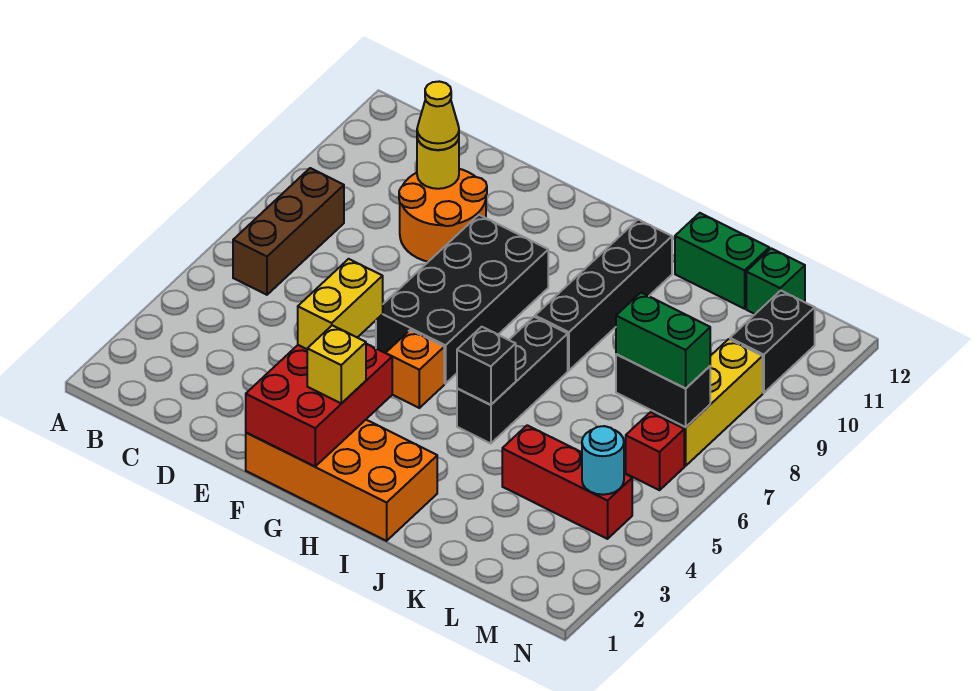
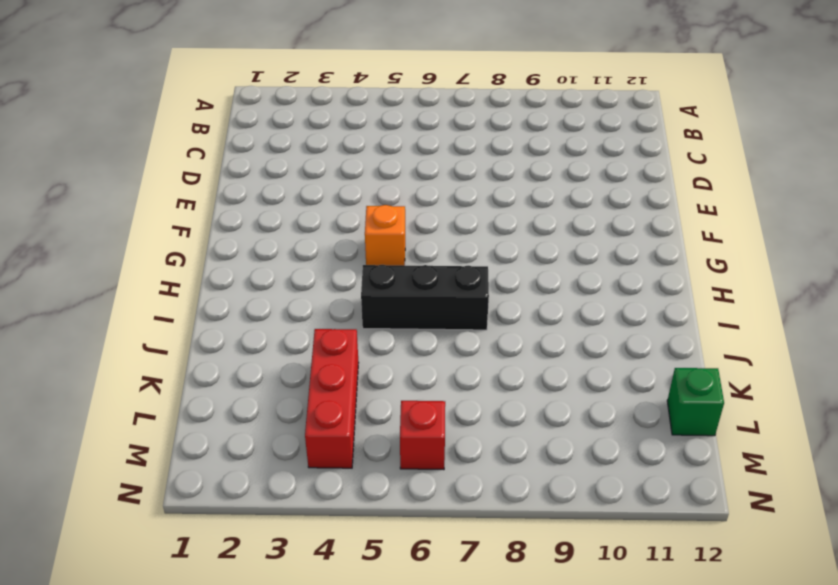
none -> brown 1x3 brick [233,168,344,295]
none -> orange 2x2 round brick [399,169,487,262]
none -> orange 2x4 brick [246,420,437,541]

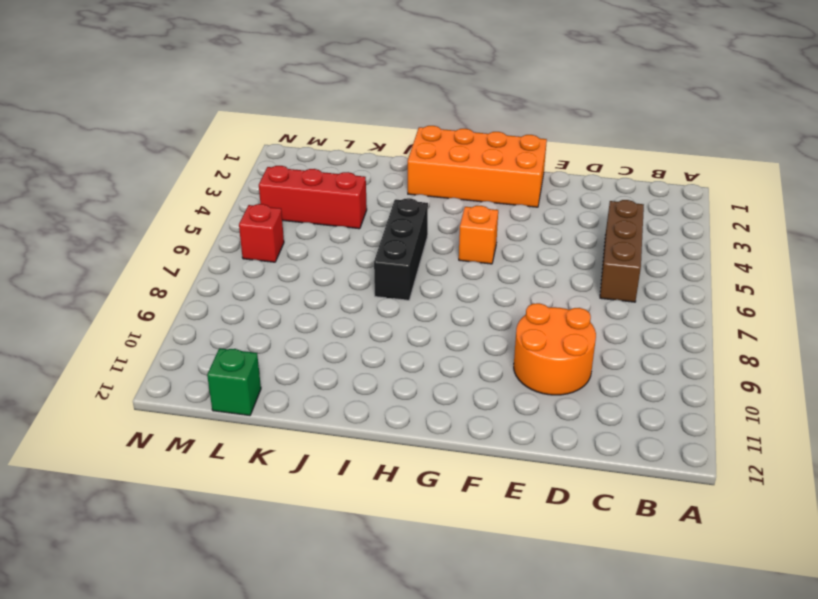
brown 1x3 brick [600,200,644,302] -> brown 1x3 brick moved to [233,168,344,295]
none -> black 2x4 brick [376,215,548,384]
none -> black 1x4 brick [535,220,672,370]
none -> green 1x2 brick [675,213,769,309]

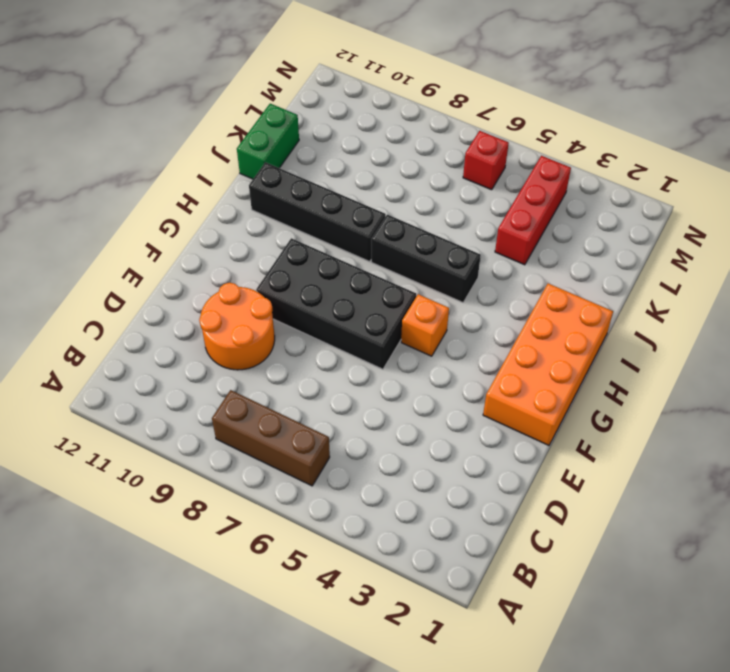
none -> green 1x1 brick [746,248,805,314]
none -> yellow 1x3 brick [652,339,763,466]
none -> black 1x2 brick [730,291,815,393]

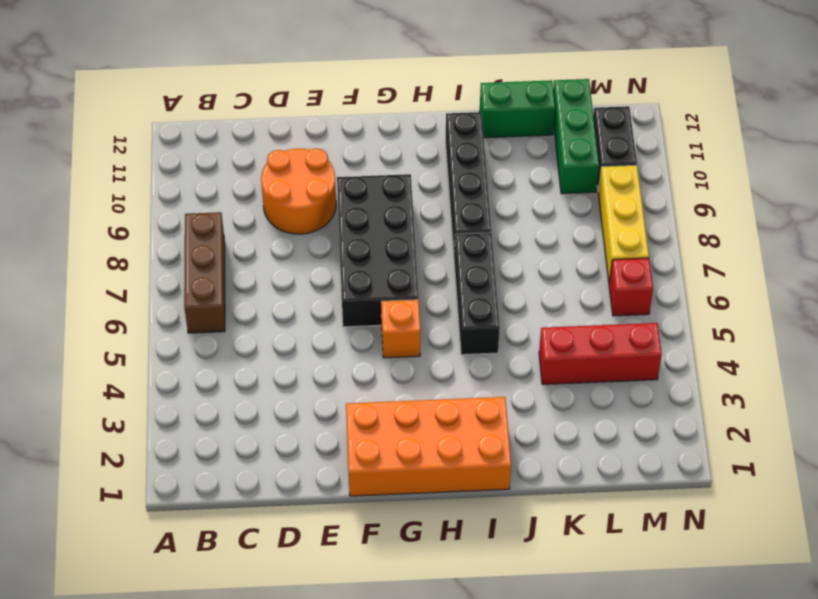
green 1x3 brick [553,79,599,194] -> green 1x1 brick [746,248,805,314]
none -> yellow 1x1 round brick [417,138,459,189]
none -> red 2x3 brick [246,344,392,467]
none -> black 1x1 brick [457,327,516,405]

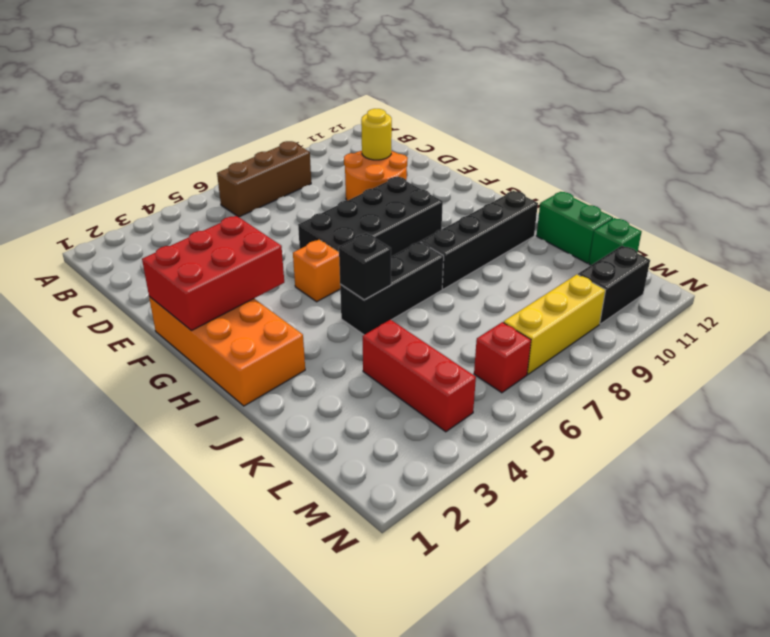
none -> black 1x2 brick [616,354,710,427]
none -> cyan 1x1 round brick [582,426,624,495]
none -> yellow 1x1 cone [417,81,459,150]

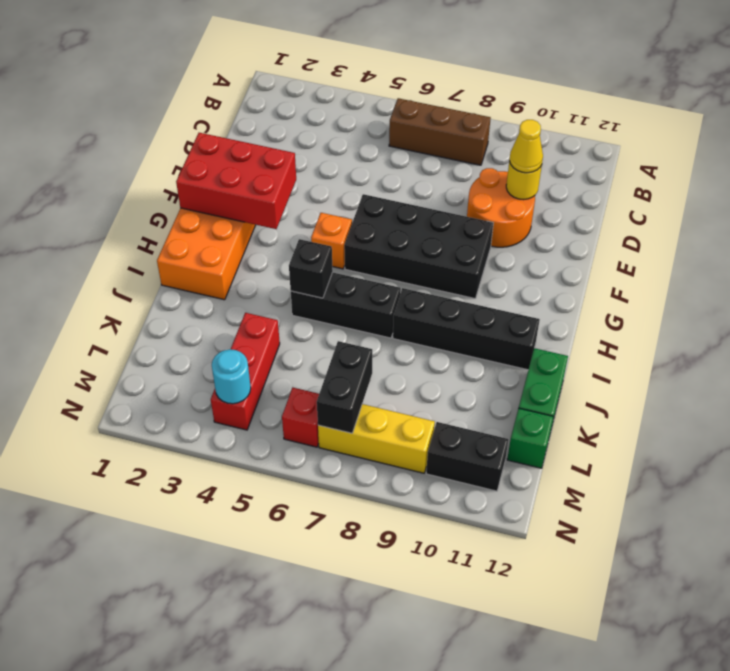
none -> yellow 1x2 brick [298,259,383,349]
none -> yellow 1x1 brick [307,325,366,403]
none -> green 1x2 brick [616,293,710,388]

